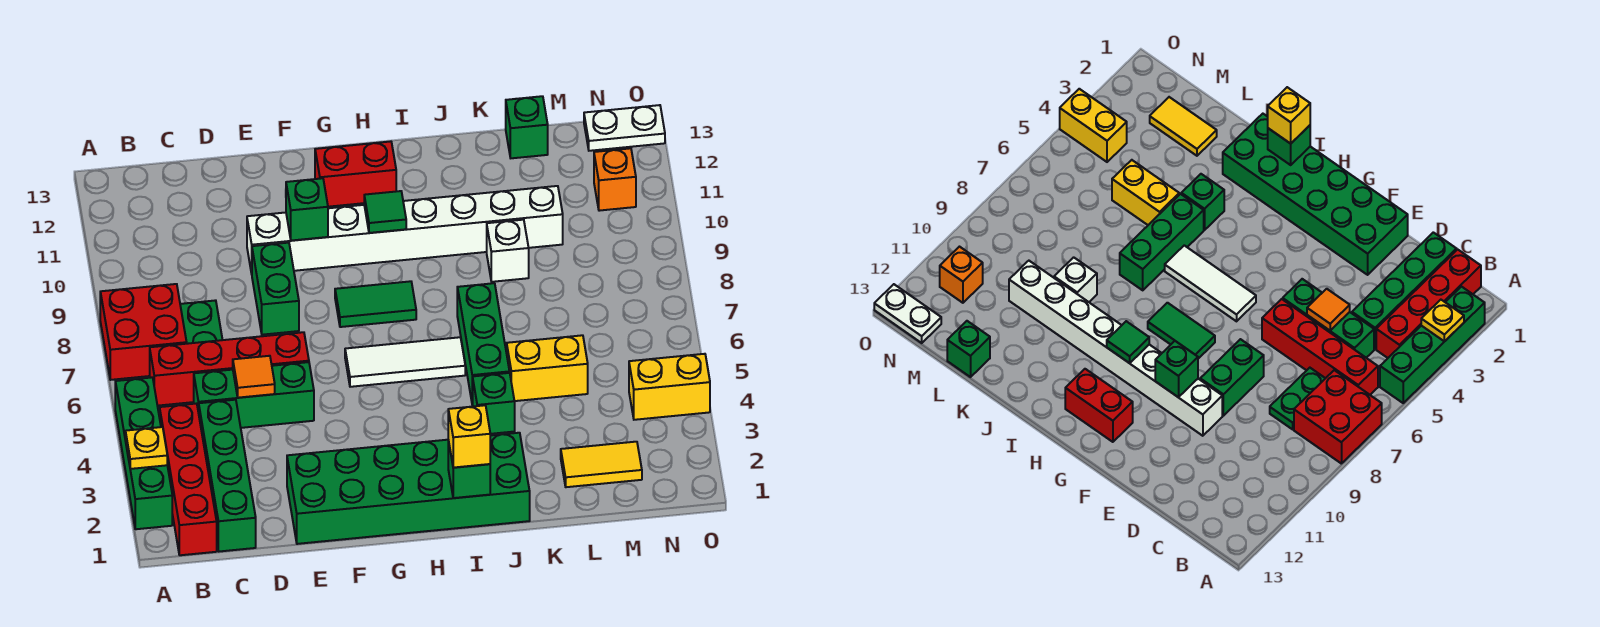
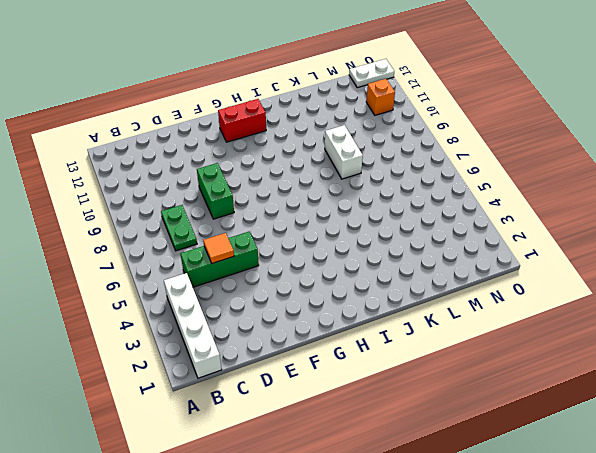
white 1x4 brick [164,273,222,378] -> red 1x4 brick [160,403,217,555]
white 1x2 brick [325,125,363,179] -> white 1x1 brick [487,220,529,282]
none -> green 1x4 brick [115,377,172,529]
none -> red 2x2 brick [100,284,187,380]
none -> red 1x4 brick [150,332,309,406]

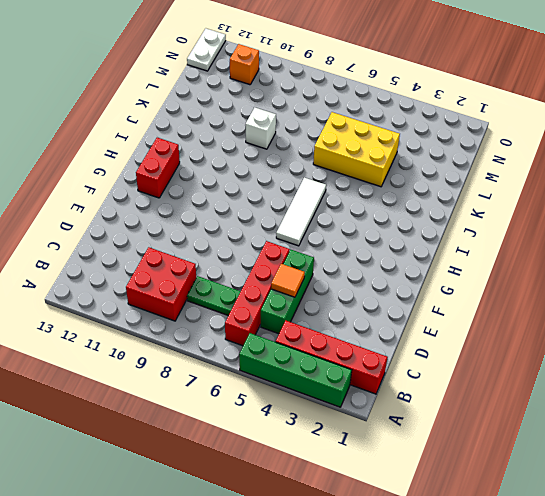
red 2x2 brick [126,247,196,321] -> red 2x2 brick moved to [100,284,187,380]
yellow 2x3 brick [313,112,400,187] -> yellow 1x2 brick [507,335,588,401]
none -> green 1x4 brick [199,400,256,551]
none -> green 2x6 brick [287,433,530,544]
none -> green 1x2 brick [252,243,299,335]

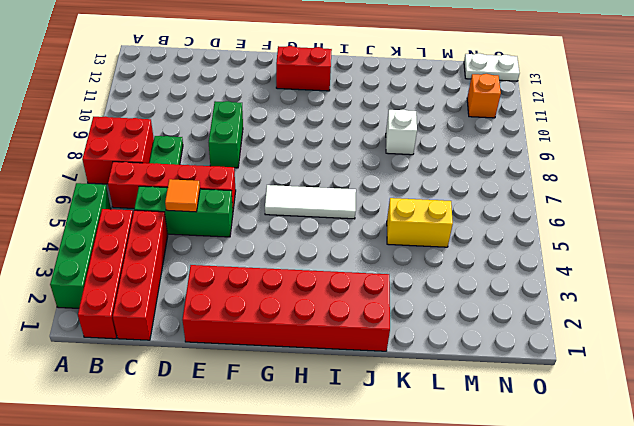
red 1x4 brick [113,210,168,340] -> green 1x4 brick [199,400,256,551]
red 2x6 brick [182,265,390,351] -> green 2x6 brick [287,433,530,544]
none -> white 1x8 brick [247,186,563,274]
none -> green 1x2 tile [335,281,416,327]
none -> green 1x1 brick [473,373,515,434]

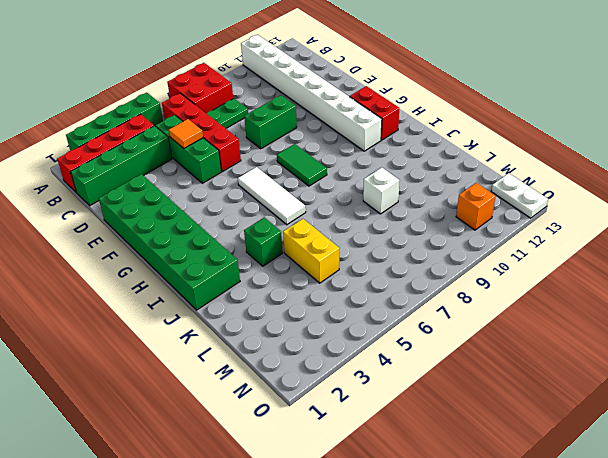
white 1x8 brick [241,35,382,151] -> white 1x8 brick moved to [247,186,563,274]
none -> green 1x3 brick [457,283,510,405]
none -> yellow 1x2 tile [561,442,642,487]
none -> green 1x1 brick [506,96,548,158]

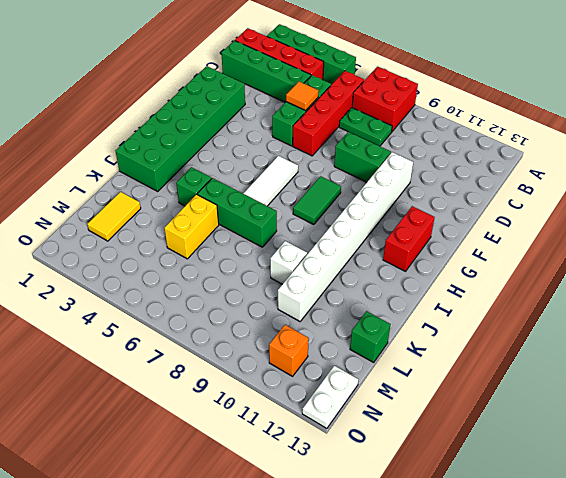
none -> yellow 1x2 brick [629,354,710,420]
none -> yellow 1x1 plate [125,427,167,469]
none -> green 1x1 brick [286,178,328,241]

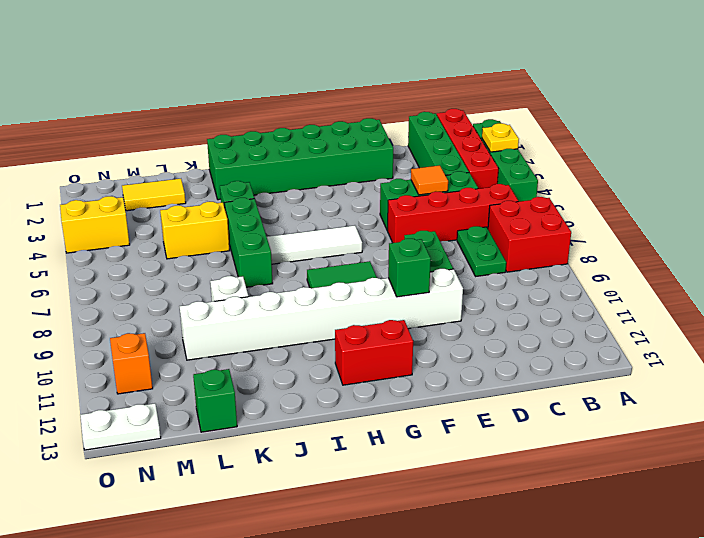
none -> green 1x1 tile [364,191,406,233]
none -> green 1x1 brick [448,440,490,498]
none -> yellow 1x1 brick [448,405,490,468]

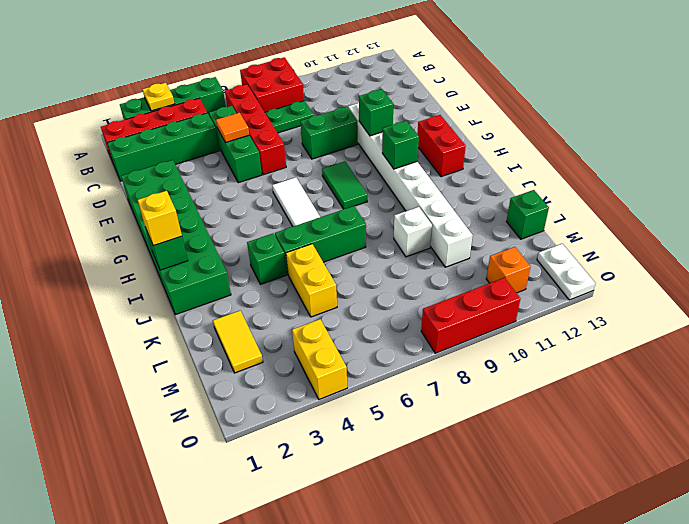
green 1x1 brick [382,121,419,169] -> green 1x1 tile [364,191,406,233]
red 1x3 brick [421,278,520,353] -> none

